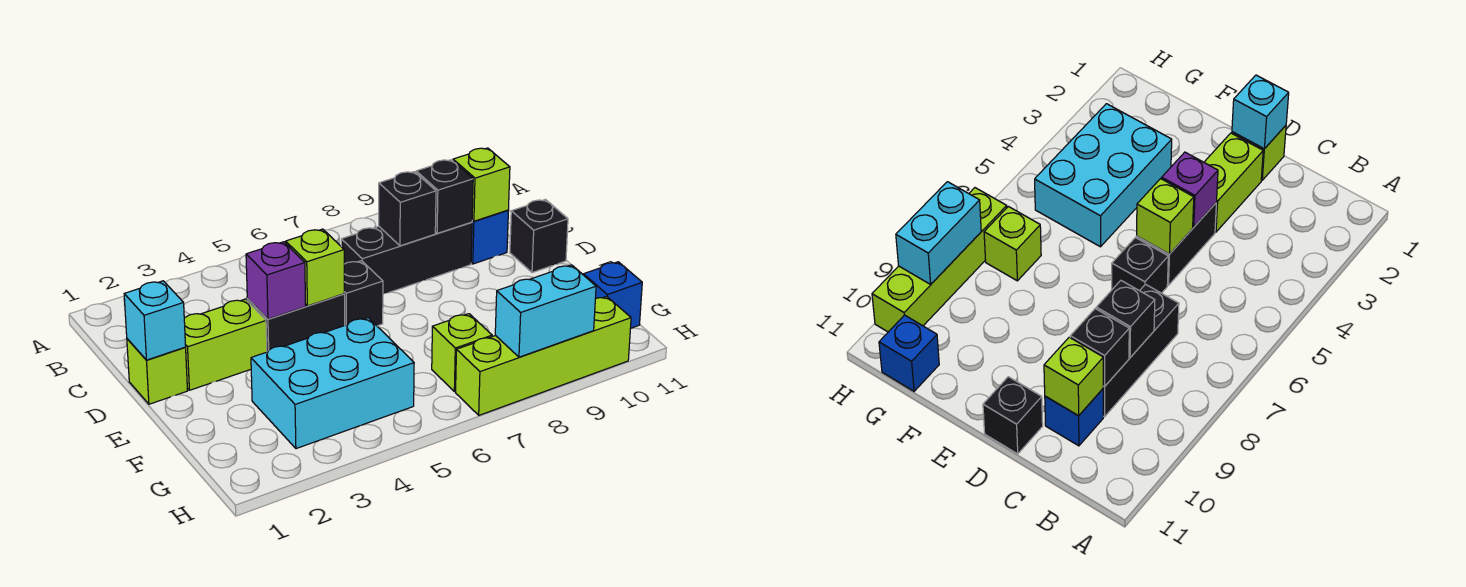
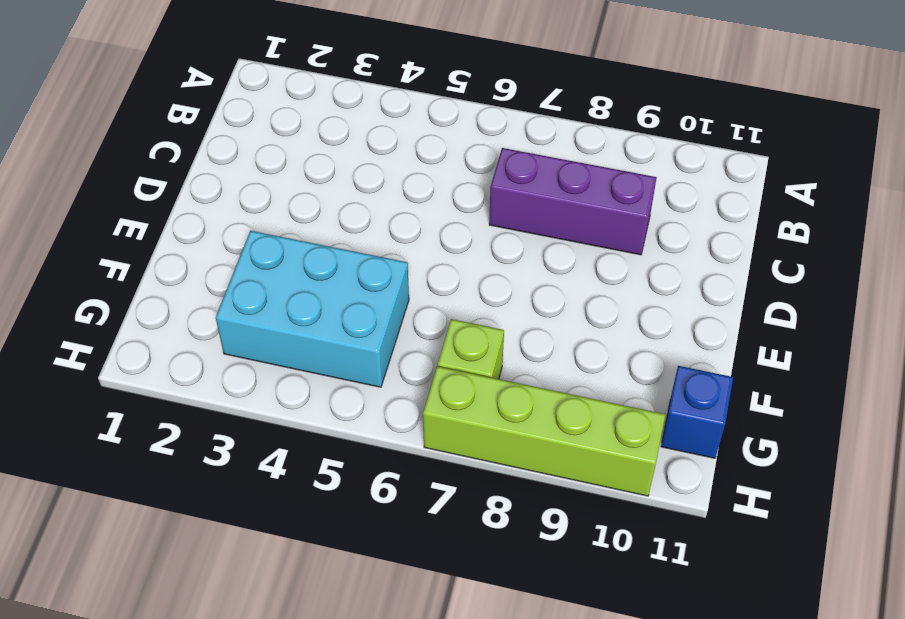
purple 1x3 brick [489,148,657,255] -> black 1x3 brick [341,222,472,294]
none -> blue 1x1 brick [471,210,508,264]
none -> lime 1x1 brick [127,339,188,404]
none -> lime 1x2 brick [184,299,267,390]

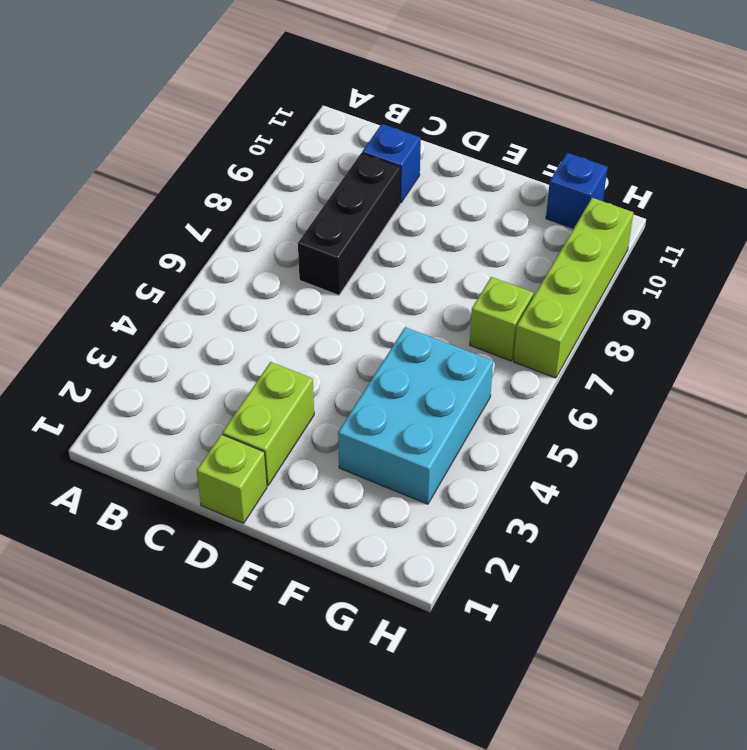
none -> black 1x2 brick [247,294,345,352]
none -> black 1x1 brick [344,261,383,326]
none -> black 1x1 brick [510,200,568,273]

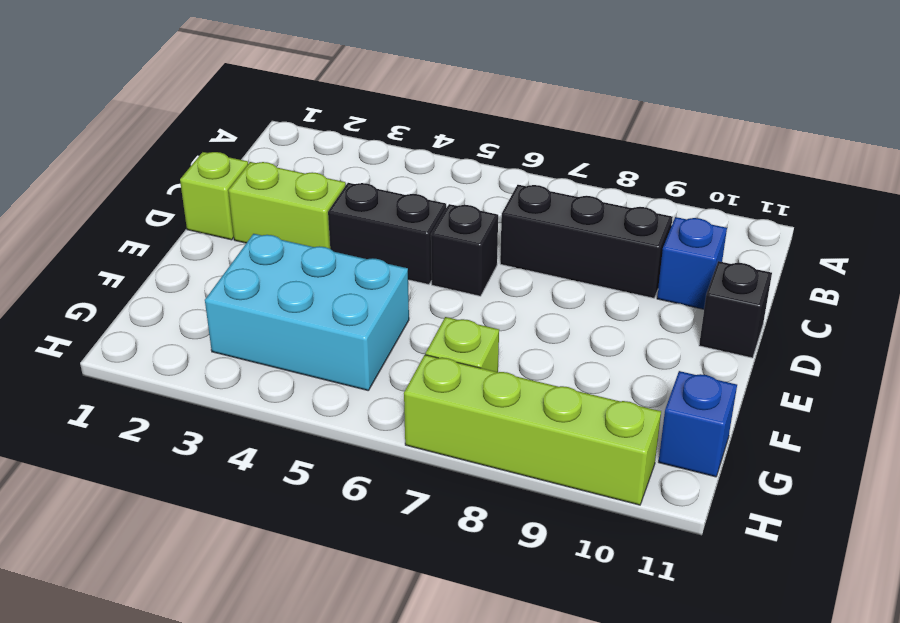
none -> black 1x1 brick [379,172,436,246]
none -> black 1x1 brick [416,160,473,233]
none -> lime 1x1 brick [453,148,510,221]

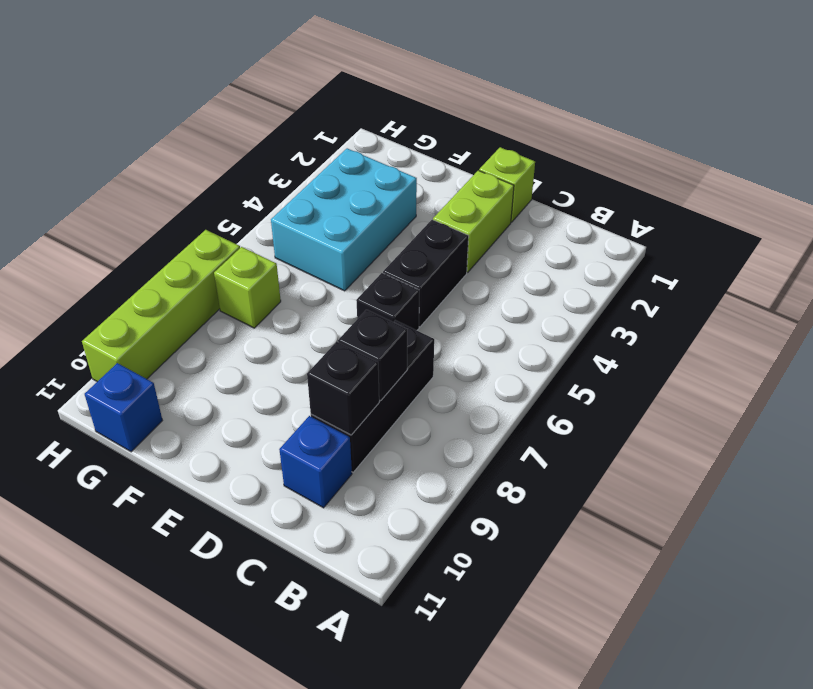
none -> black 1x1 brick [510,200,568,273]
none -> lime 1x1 brick [453,148,510,221]
none -> cyan 1x1 brick [124,281,186,360]

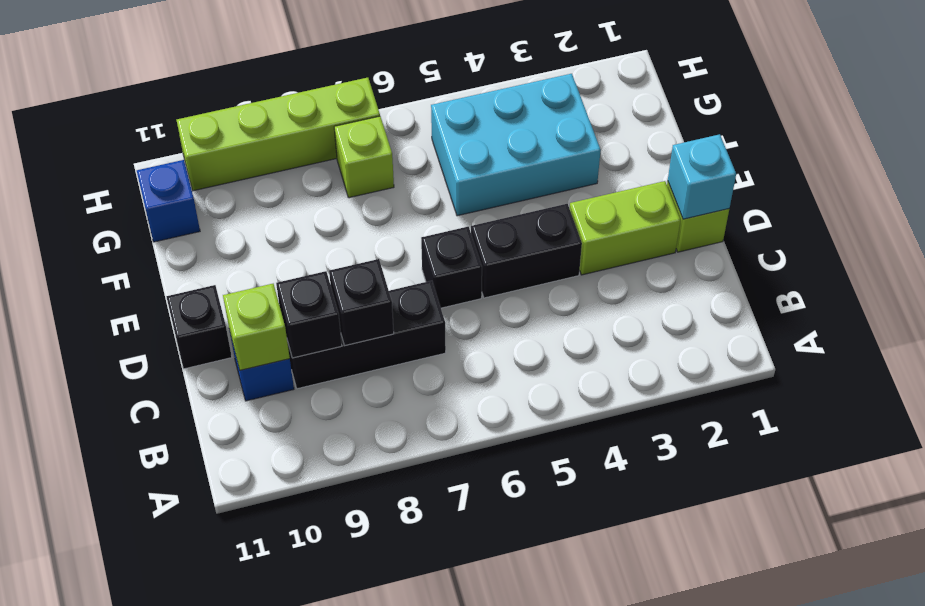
none -> purple 1x1 brick [246,242,306,319]
none -> lime 1x1 brick [286,229,344,306]
none -> cyan 1x2 brick [495,265,596,357]

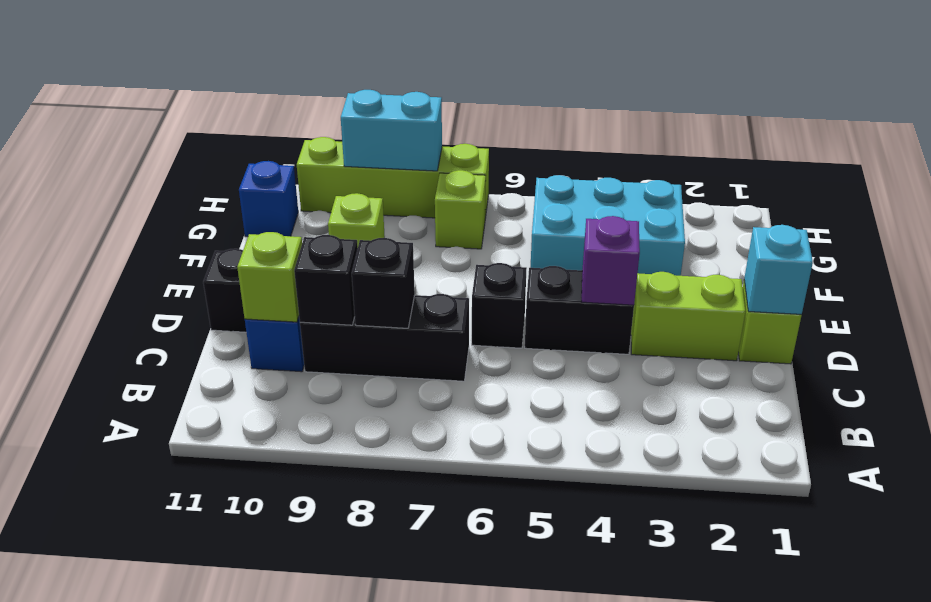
lime 1x1 brick [328,193,385,246] -> lime 1x1 brick moved to [286,229,344,306]

